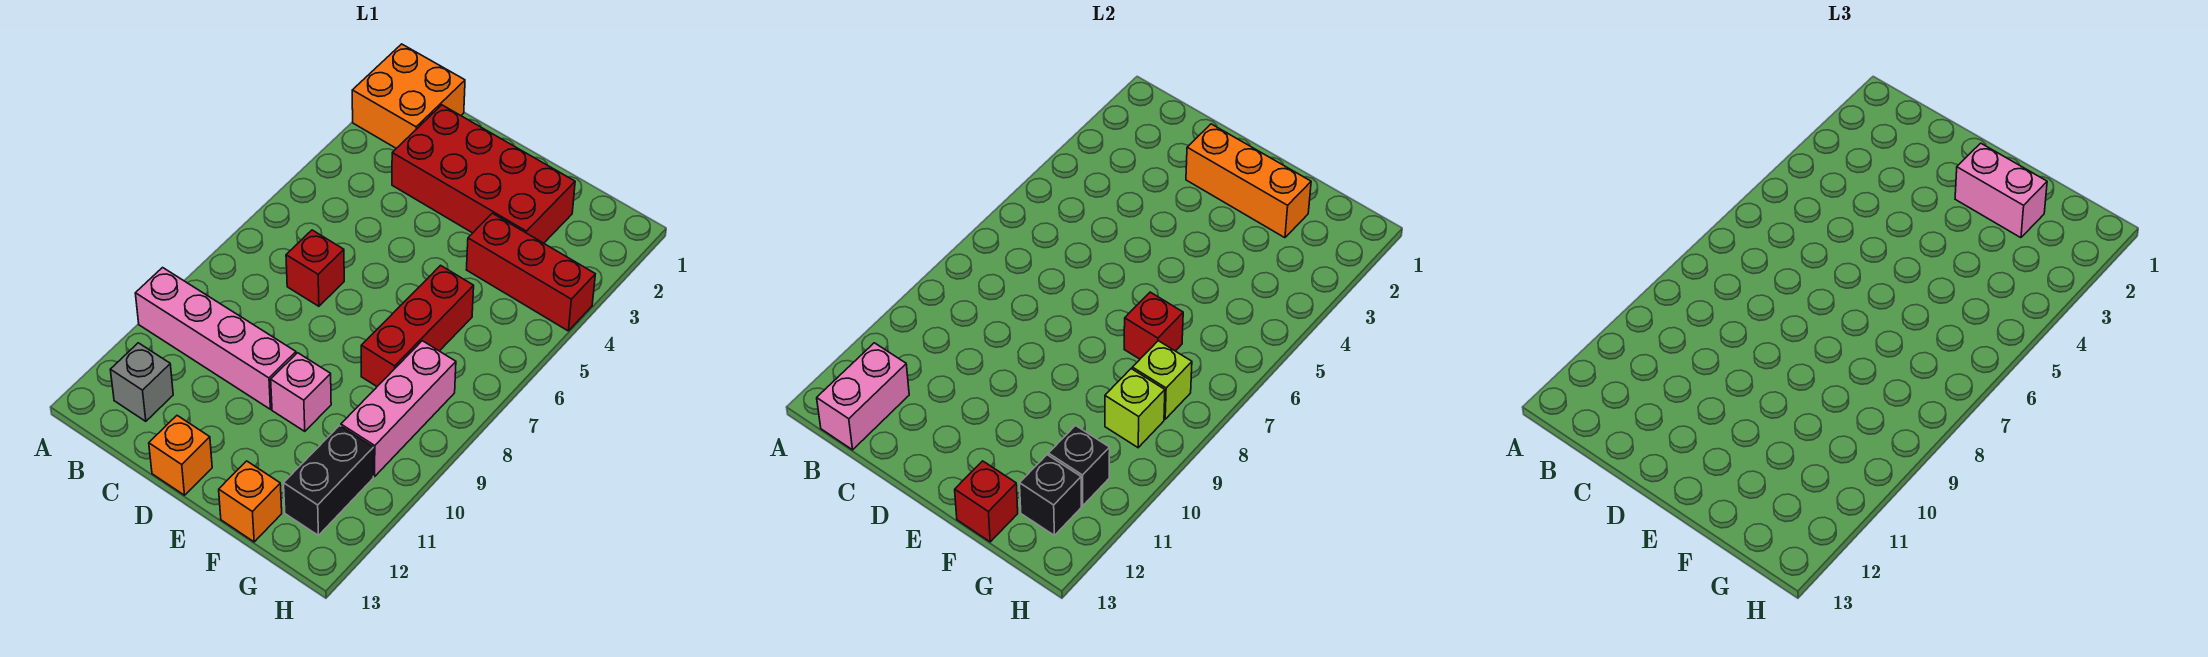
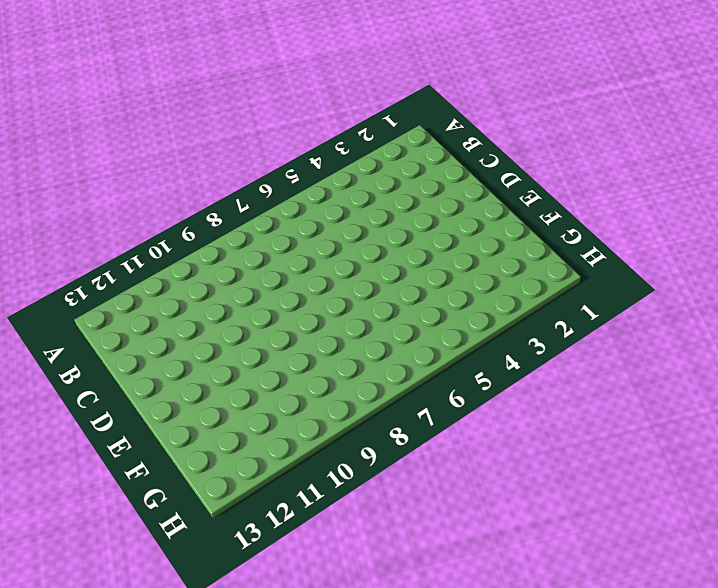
none -> orange 2x2 brick [352,44,465,148]
none -> pink 1x4 brick [135,268,296,409]
none -> grey 1x1 brick [110,343,173,421]

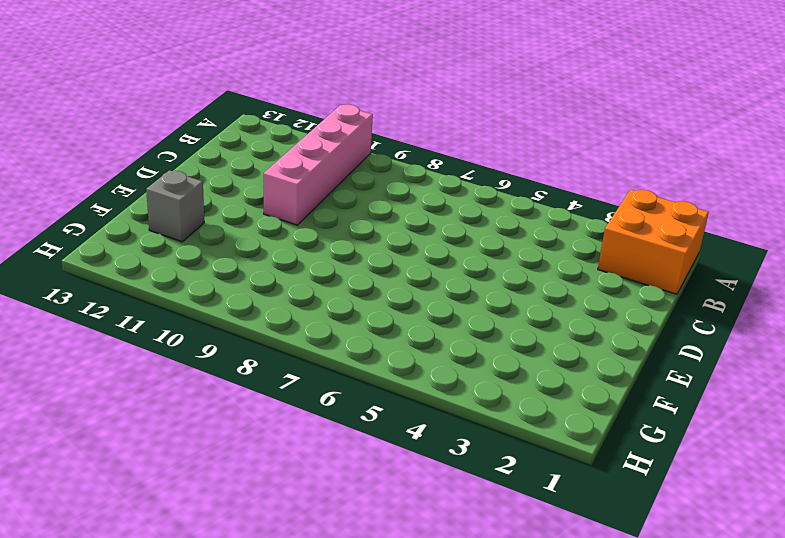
grey 1x1 brick [146,170,204,242] -> grey 1x1 brick moved to [110,343,173,421]
none -> red 2x4 brick [392,105,575,243]
none -> red 1x1 brick [286,230,344,306]
none -> orange 1x1 brick [149,416,212,495]

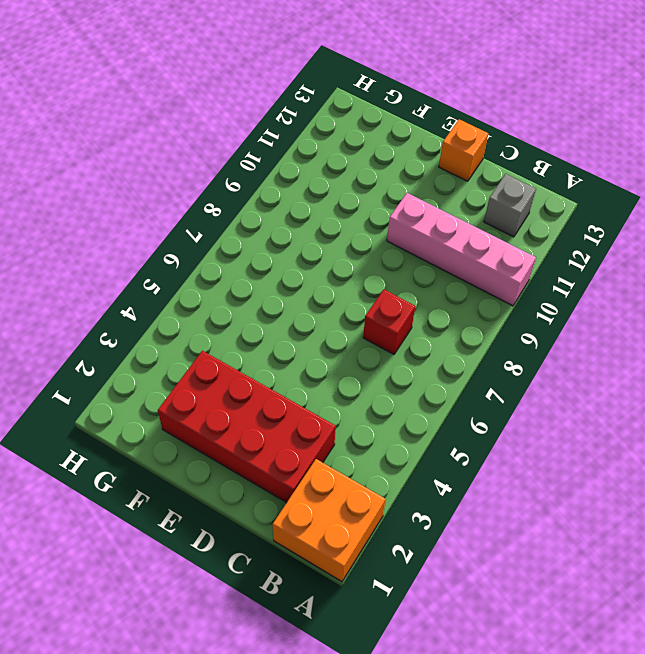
none -> pink 1x1 brick [271,353,331,431]
none -> red 1x3 brick [466,213,595,331]
none -> red 1x3 brick [361,265,474,386]

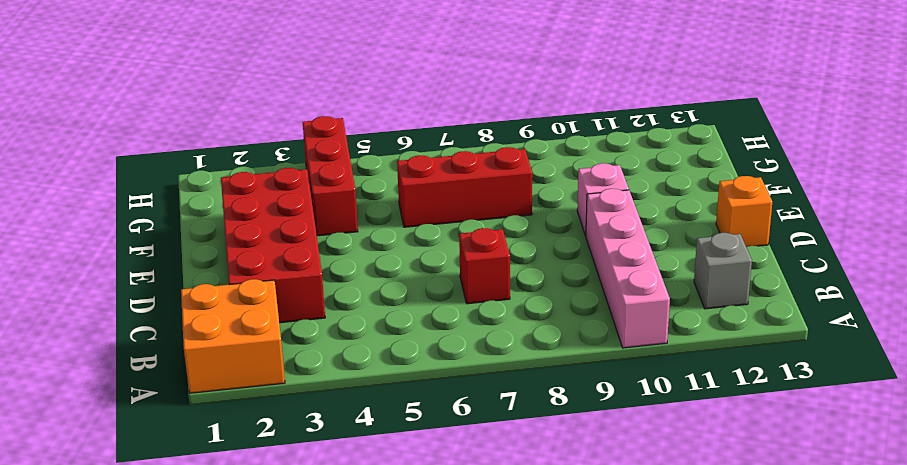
none -> orange 1x1 brick [219,461,282,542]
none -> pink 1x3 brick [341,341,456,476]
none -> black 1x2 brick [284,426,374,535]

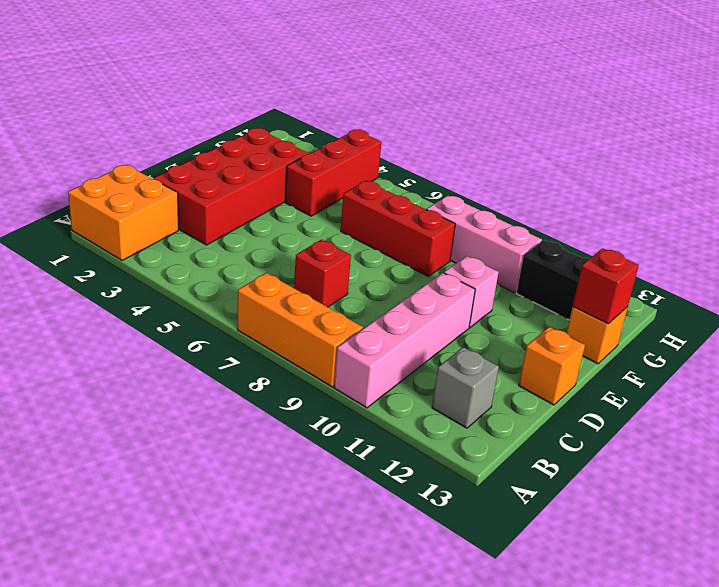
orange 1x3 brick [237,273,363,387] -> orange 1x3 brick turned to [1186,124,1311,238]
none -> pink 1x2 brick [817,343,909,450]
none -> red 1x1 brick [1124,292,1183,359]
none -> lime 1x1 brick [1132,341,1192,419]

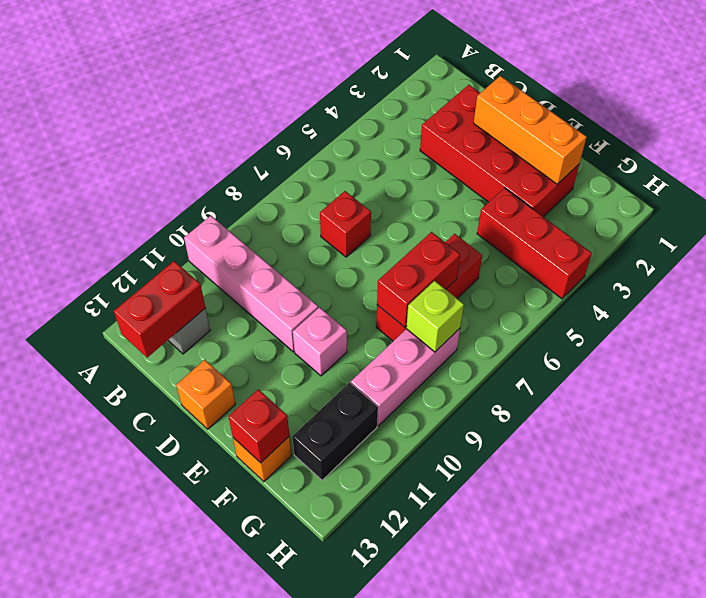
red 1x2 brick [114,261,205,358] -> pink 1x2 brick [817,343,909,450]
red 1x2 brick [377,232,460,327] -> red 1x1 brick [1124,292,1183,359]
none -> orange 2x2 brick [352,44,465,148]
none -> lime 1x1 brick [1105,369,1165,448]
none -> black 1x1 brick [1048,426,1110,506]

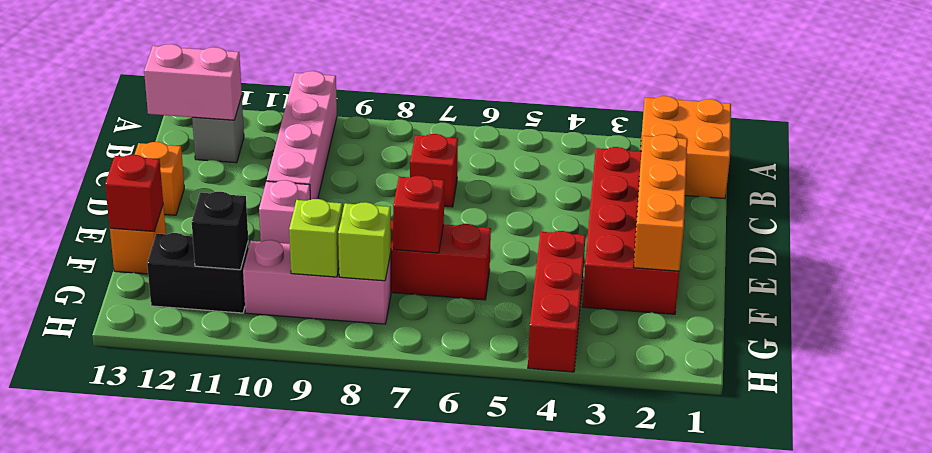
none -> black 1x1 brick [1020,455,1081,535]
none -> pink 1x2 brick [1955,143,2047,238]

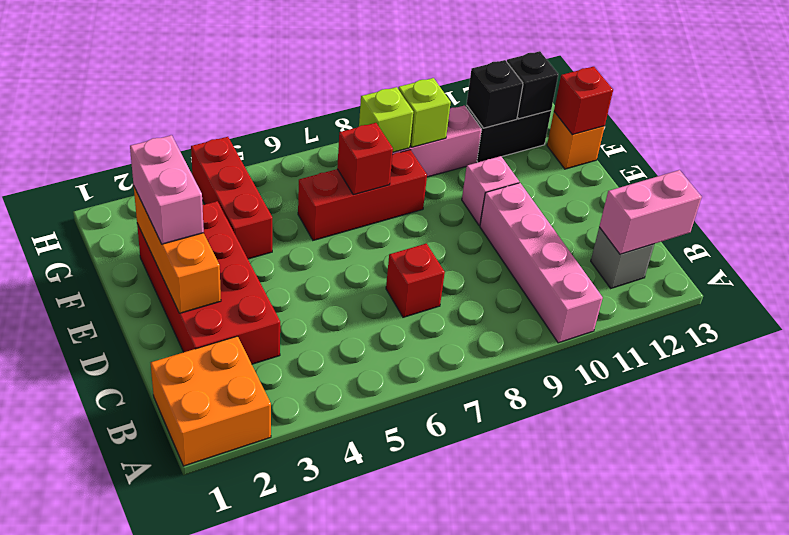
none -> orange 1x1 brick [149,416,212,495]

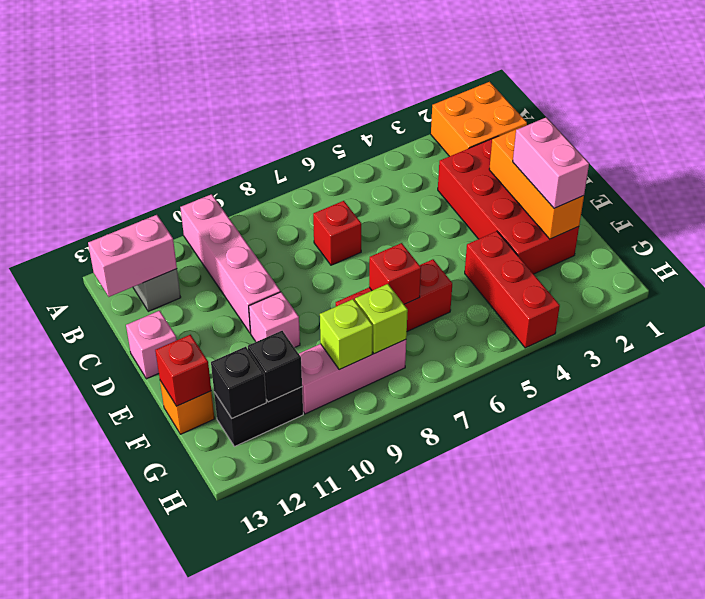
pink 1x1 brick [126,311,177,379] -> orange 1x1 brick [149,416,212,495]

